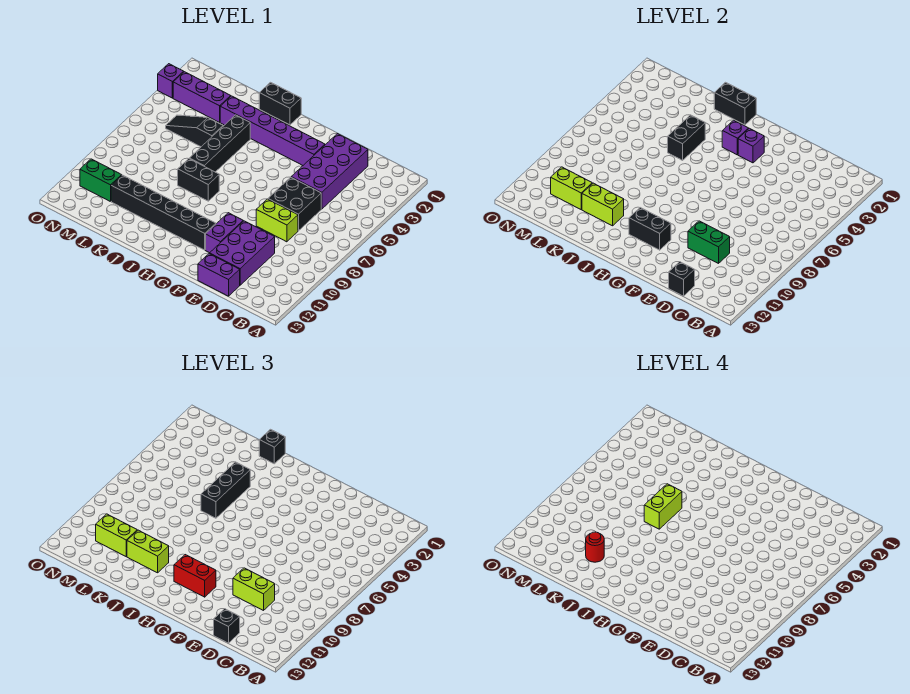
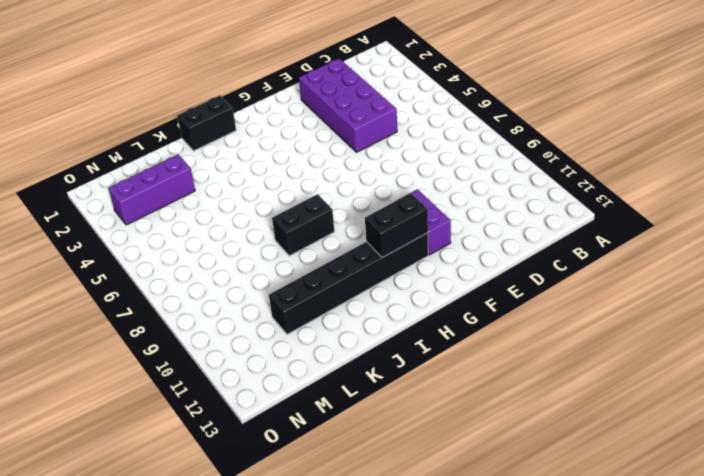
none -> black 2x2 brick [268,177,321,231]
none -> lime 1x2 brick [256,199,298,242]
none -> purple 2x3 brick [210,221,275,285]
none -> purple 1x2 brick [198,254,240,296]

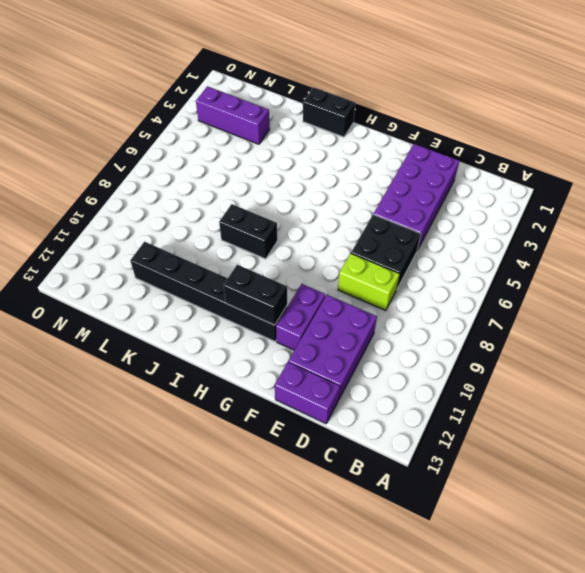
none -> purple 1x6 brick [220,96,325,165]
none -> black 1x4 brick [189,115,250,172]
none -> black 1x3 slope [166,115,223,147]
none -> green 1x2 brick [80,159,122,202]

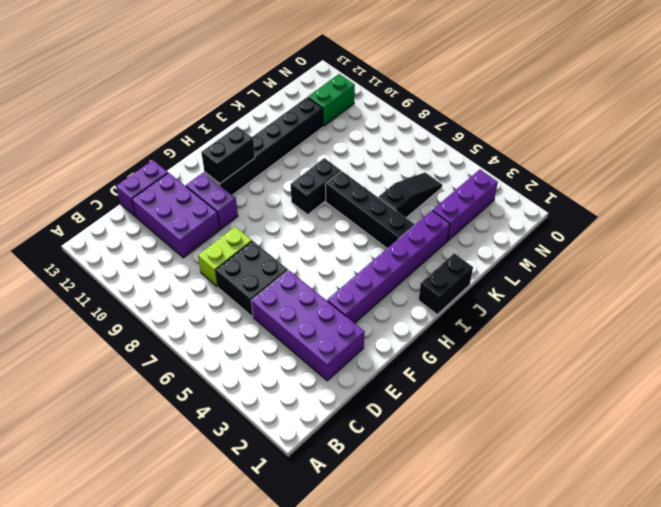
none -> purple 1x1 brick [158,64,184,98]
none -> green 1x2 brick [688,221,730,264]
none -> black 1x1 brick [669,262,695,296]
none -> purple 1x1 brick [738,128,764,163]

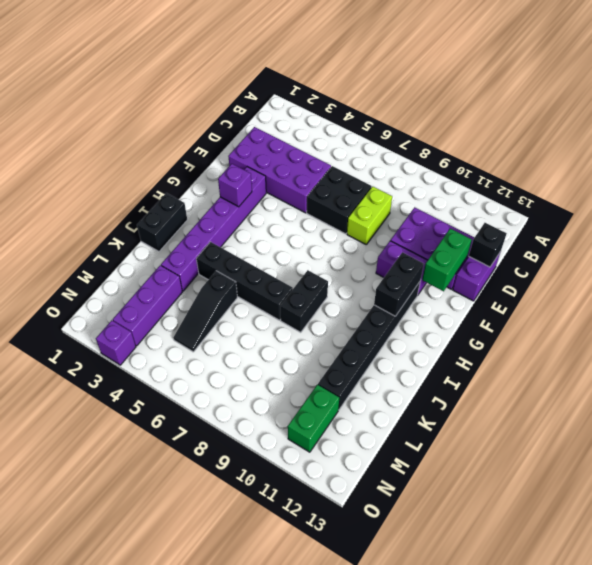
green 1x2 brick [422,229,472,291] -> green 1x2 brick moved to [688,221,730,264]
none -> purple 1x1 brick [722,120,749,155]
none -> black 1x2 brick [714,82,756,125]
none -> black 1x2 brick [668,115,705,160]
none -> lime 1x2 brick [582,183,624,226]

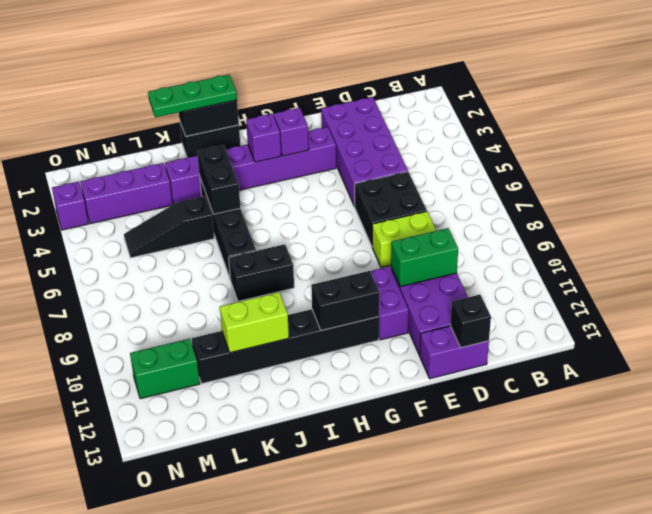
green 1x3 plate [148,75,237,117] -> black 1x1 brick [259,429,285,464]
none -> lime 1x2 brick [551,167,592,209]
none -> lime 1x2 brick [233,568,275,611]
none -> black 1x1 brick [214,609,240,643]
none -> red 1x2 brick [174,555,216,597]

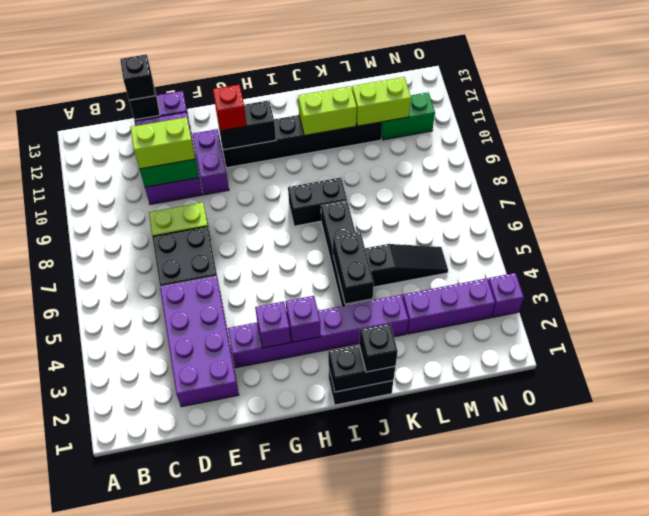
red 1x1 brick [213,85,247,131] -> red 1x2 brick [174,555,216,597]
none -> black 1x3 brick [201,462,250,518]
none -> lime 1x2 brick [127,530,169,573]
none -> lime 1x2 brick [96,514,137,556]
none -> lime 1x2 brick [644,484,682,529]

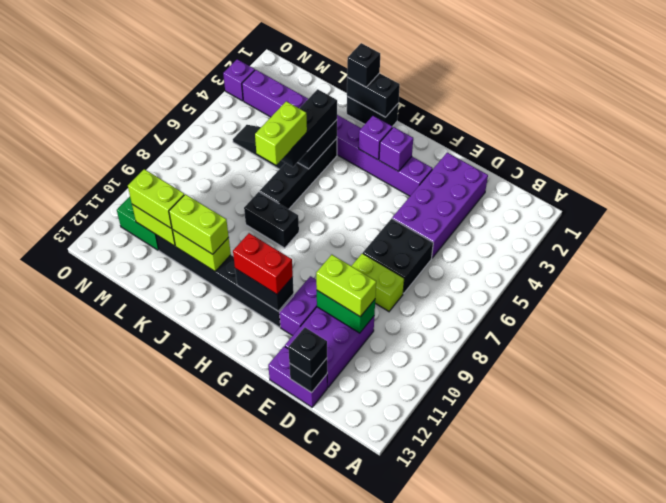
none -> red 1x1 round brick [586,532,604,562]

